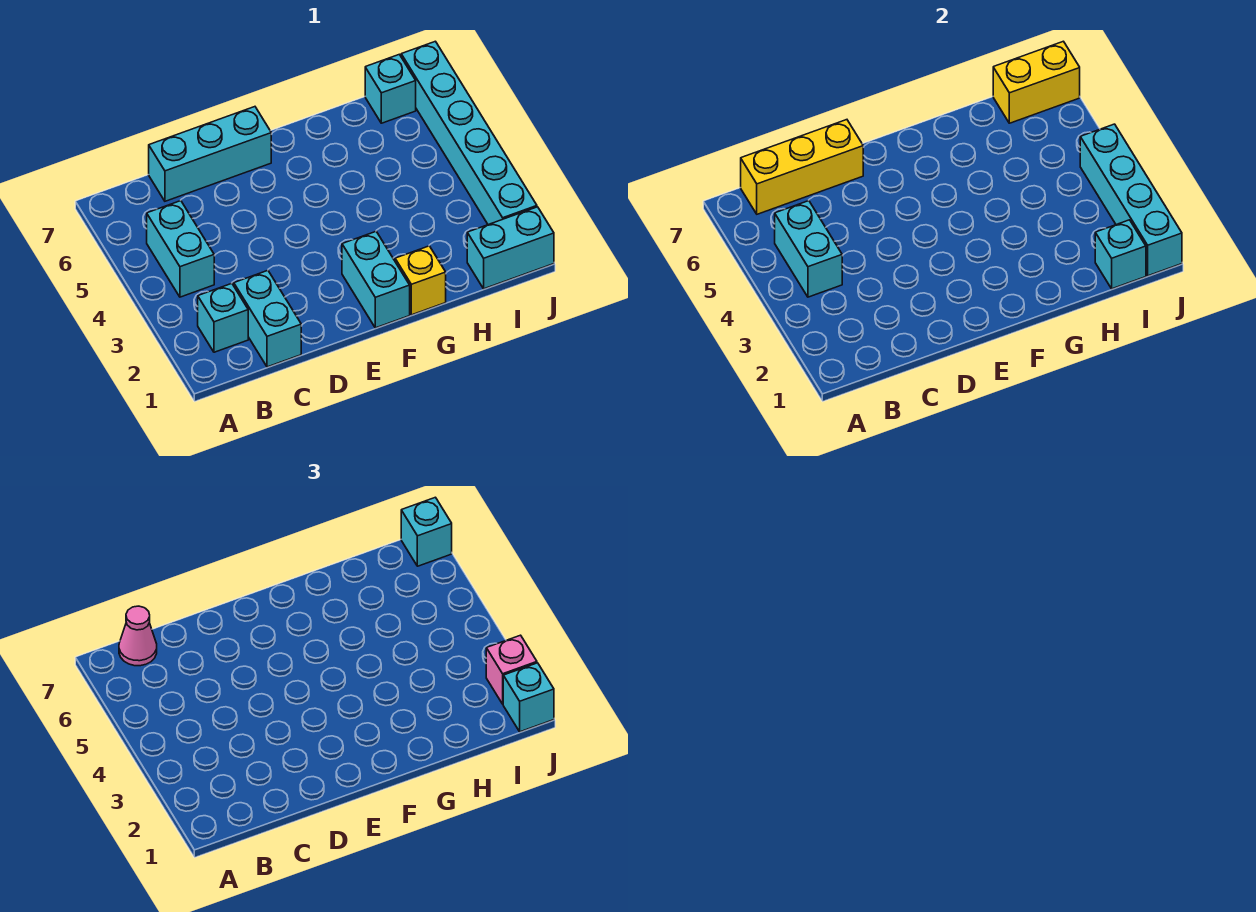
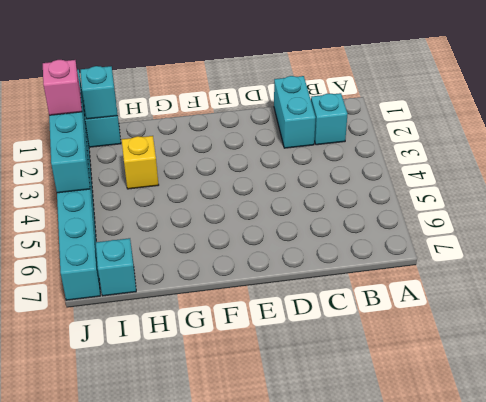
yellow 1x1 brick [122,136,159,189] -> yellow 1x1 brick moved to [395,246,446,315]
none -> cyan 1x2 brick [147,201,214,297]
none -> cyan 1x3 brick [149,107,271,201]
none -> cyan 1x2 brick [342,232,410,328]

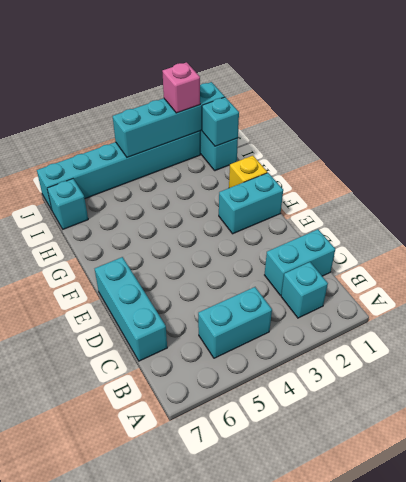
none -> cyan 1x2 brick [775,201,842,297]
none -> yellow 1x3 brick [741,120,863,214]
none -> yellow 1x2 brick [993,41,1080,123]

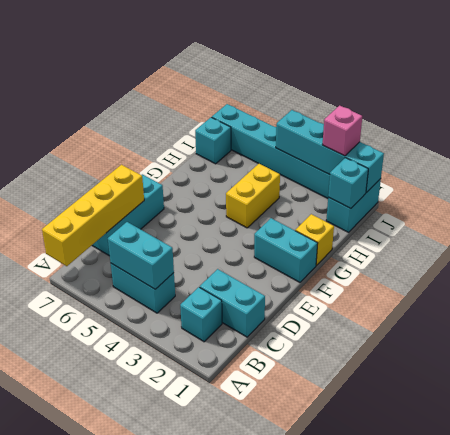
yellow 1x4 brick [42,165,144,266] -> yellow 1x3 brick [741,120,863,214]
yellow 1x2 brick [226,164,280,228] -> yellow 1x2 brick moved to [993,41,1080,123]
none -> pink 1x1 cone [119,606,157,666]
none -> cyan 1x1 brick [503,663,554,732]
none -> cyan 1x1 brick [401,497,452,566]

